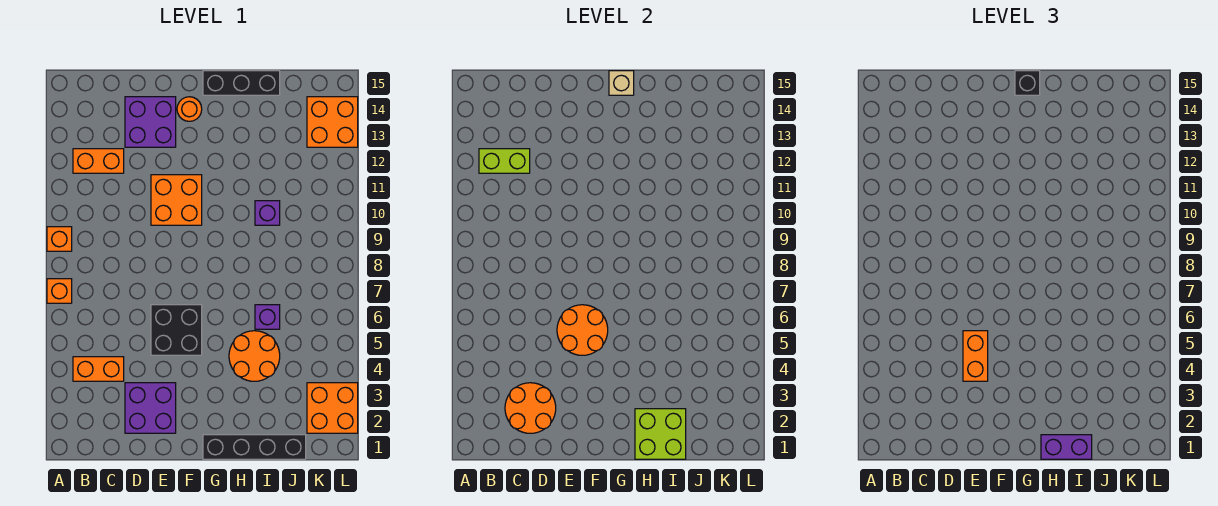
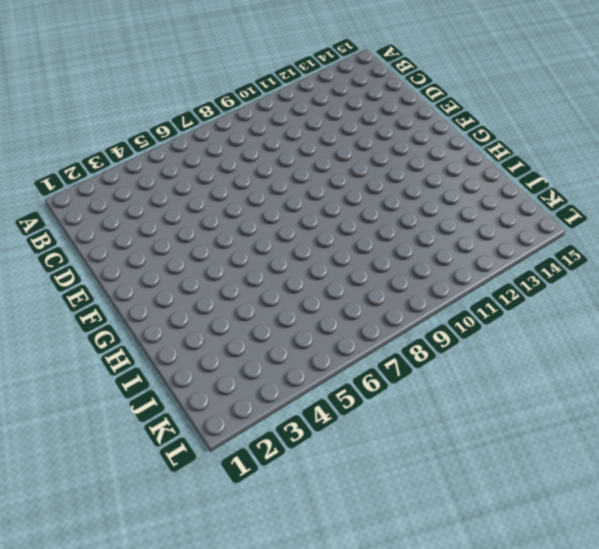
none -> orange 1x1 brick [47,279,72,303]
none -> orange 1x1 brick [47,227,72,251]
none -> orange 1x2 brick [73,357,124,381]

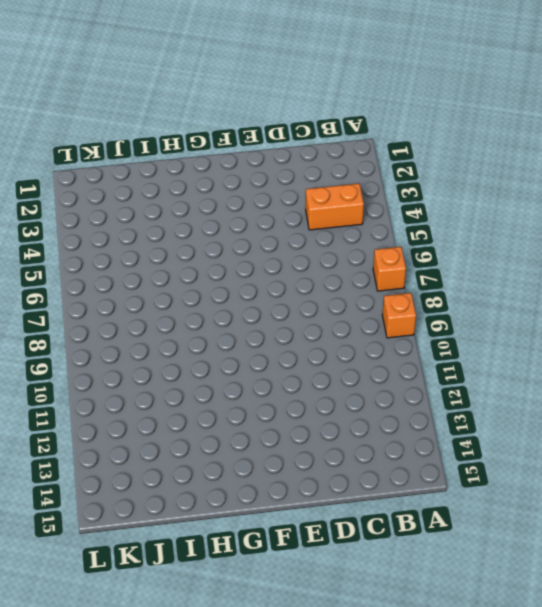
none -> orange 1x2 brick [73,149,124,173]
none -> purple 2x2 brick [125,383,176,433]
none -> purple 2x2 brick [125,97,176,147]

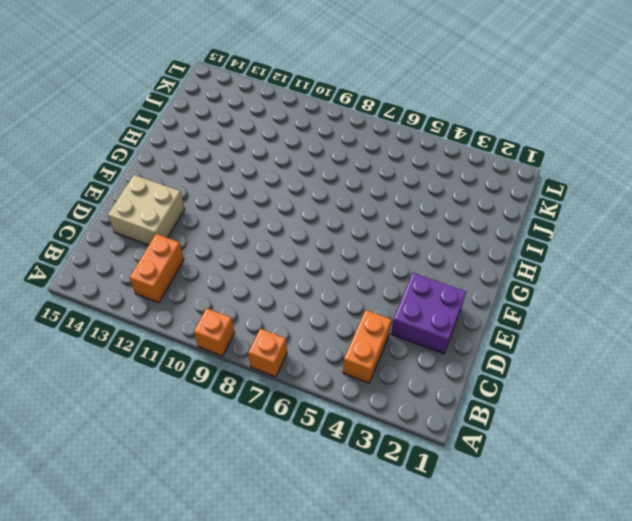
tan 2x2 brick [108,175,185,245] -> purple 2x2 brick [125,97,176,147]
none -> black 2x2 brick [151,305,202,355]
none -> orange 2x2 brick [151,175,202,225]
none -> orange 1x1 round brick [177,97,202,121]

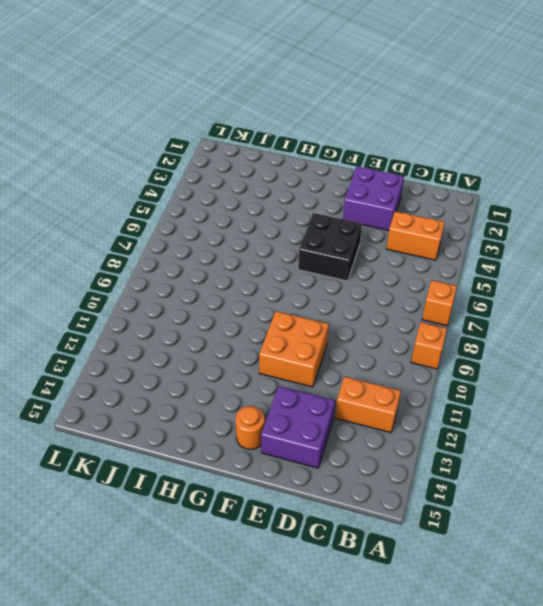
none -> black 1x4 brick [203,435,306,459]
none -> black 1x3 brick [203,71,280,95]
none -> orange 2x2 round brick [229,331,280,381]

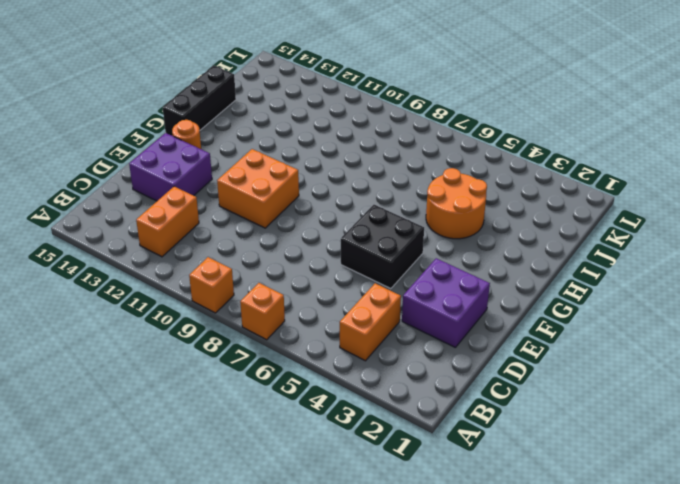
none -> black 1x4 brick [203,435,306,459]
none -> purple 1x1 brick [255,305,280,329]
none -> purple 1x1 brick [255,201,280,225]

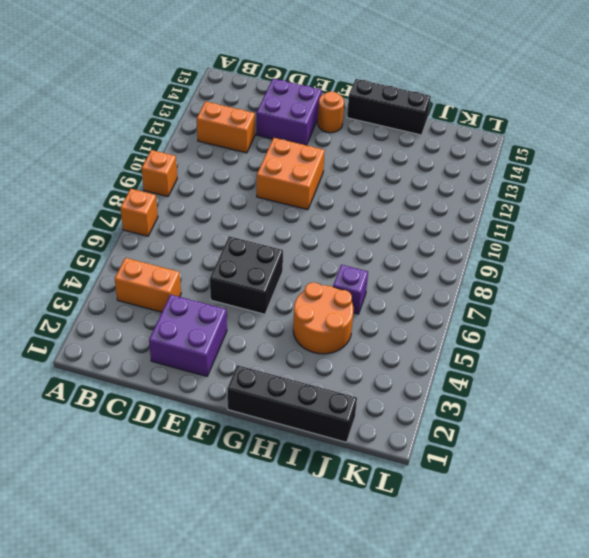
none -> purple 1x1 brick [255,201,280,225]
none -> orange 2x2 brick [307,383,358,433]
none -> orange 2x2 brick [307,97,358,147]

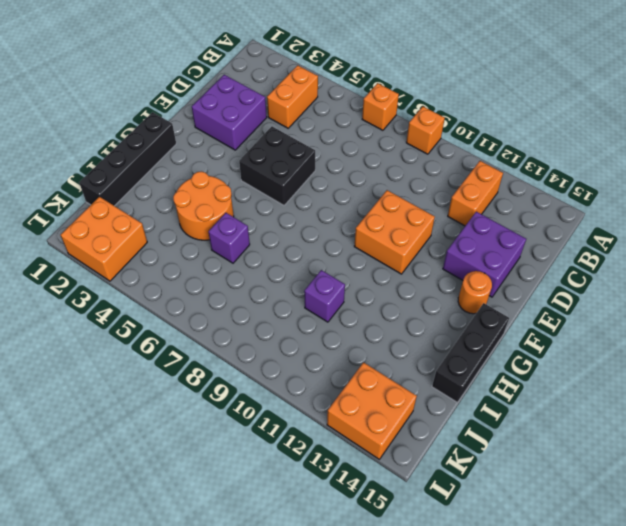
none -> lime 1x2 brick [479,149,530,173]
none -> orange 2x2 round brick [505,383,556,433]
none -> orange 2x2 round brick [557,305,608,355]

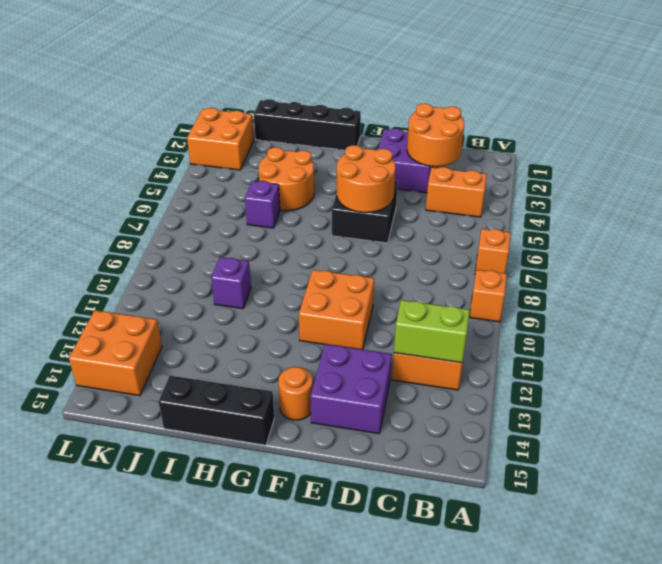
none -> tan 1x1 brick [609,71,634,95]
none -> lime 2x2 brick [635,409,686,459]
none -> orange 1x2 brick [963,331,988,381]

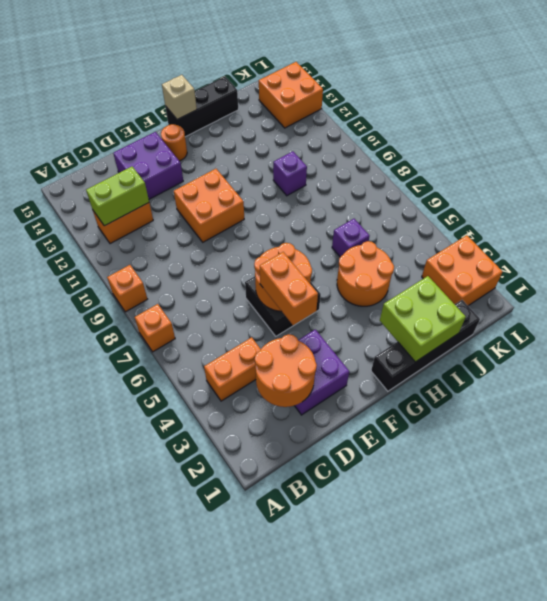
none -> black 1x1 brick [1015,71,1040,95]
none -> purple 1x2 brick [1041,435,1092,459]

